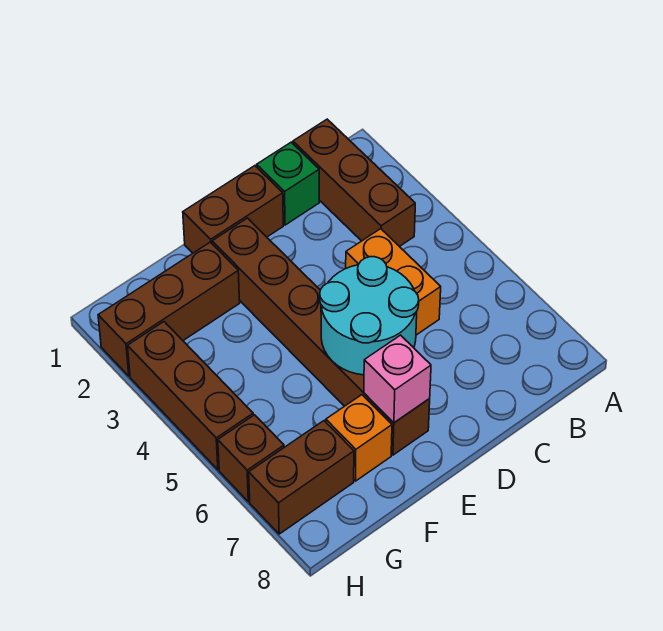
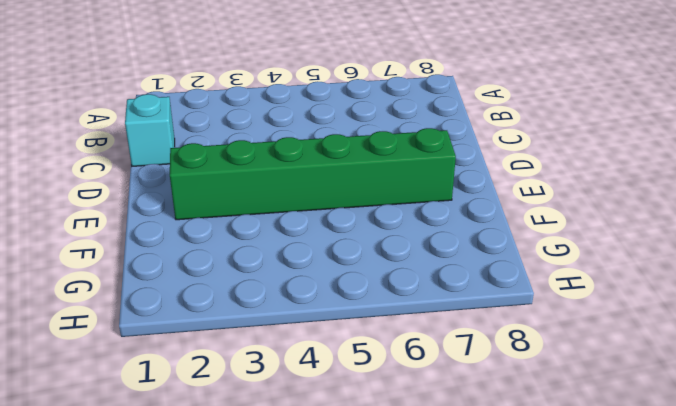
cyan 1x1 brick [125,94,175,166] -> green 1x1 brick [257,142,319,225]
green 1x6 brick [170,128,456,220] -> brown 1x6 brick [212,218,430,455]
none -> brown 1x3 brick [293,119,415,247]
none -> orange 1x2 brick [346,229,441,335]
none -> brown 1x2 brick [183,166,283,253]

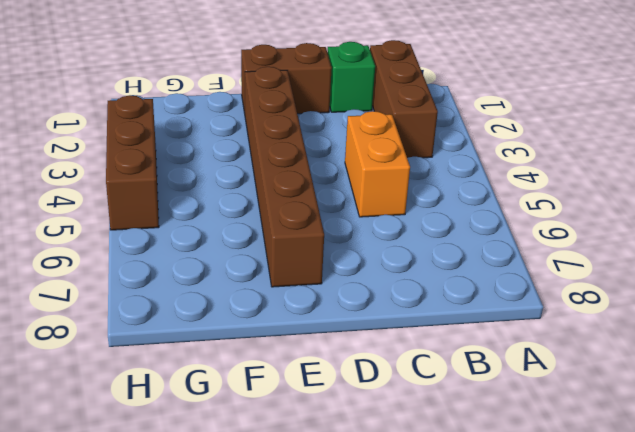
none -> brown 1x3 brick [98,242,240,376]
none -> orange 1x1 brick [326,395,392,481]
none -> brown 1x2 brick [249,421,354,534]

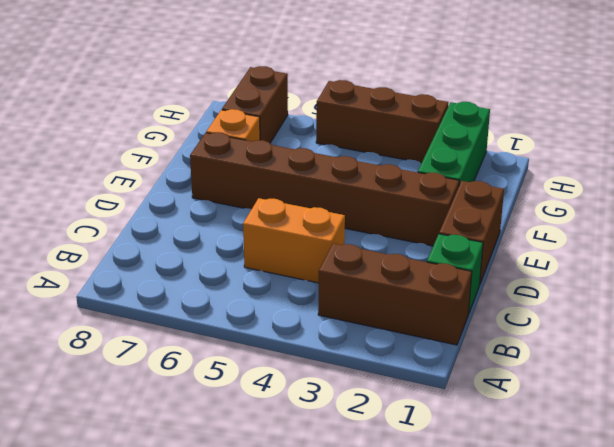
green 1x3 brick [418,102,490,185] -> brown 1x3 brick [98,242,240,376]
none -> brown 1x1 brick [218,415,284,502]
none -> cyan 2x2 round brick [320,257,419,375]
none -> pink 1x1 brick [364,335,431,423]

